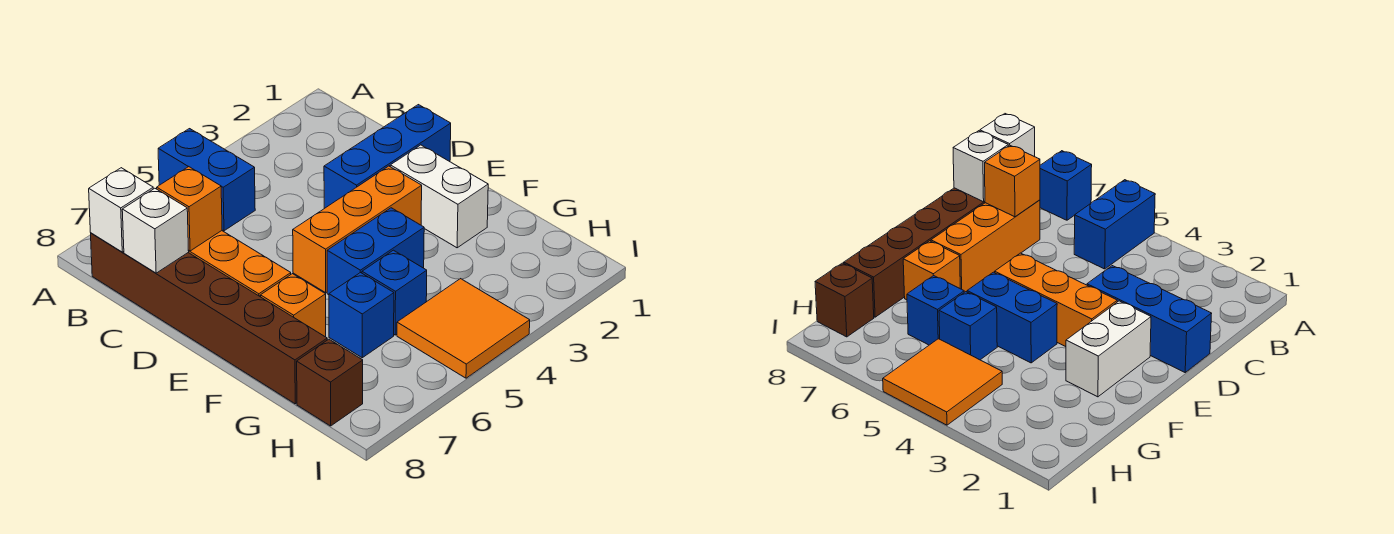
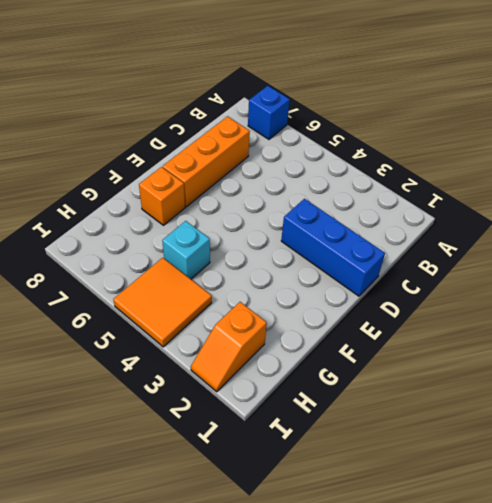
cyan 1x1 brick [162,221,210,279] -> blue 1x1 brick [362,250,427,335]
orange 1x2 slope [191,302,267,392] -> none
none -> blue 1x2 brick [158,129,255,231]
none -> brown 1x6 brick [91,233,327,404]
none -> white 1x2 brick [390,145,488,248]

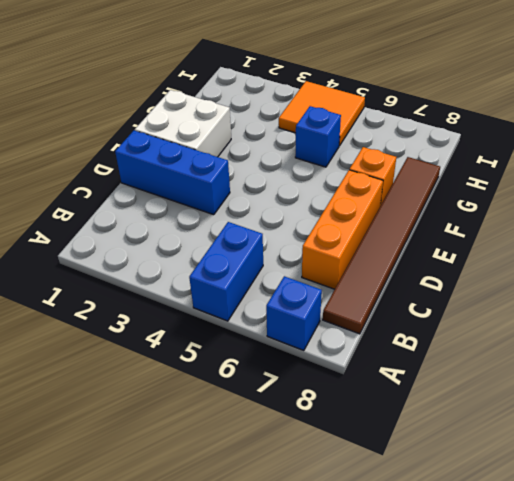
brown 1x6 tile [323,157,440,334] -> brown 1x6 brick [91,233,327,404]
white 2x2 brick [135,90,231,157] -> white 1x2 brick [390,145,488,248]
none -> orange 1x3 brick [293,166,422,293]
none -> blue 1x2 brick [327,208,424,295]
none -> blue 1x1 brick [329,272,394,358]

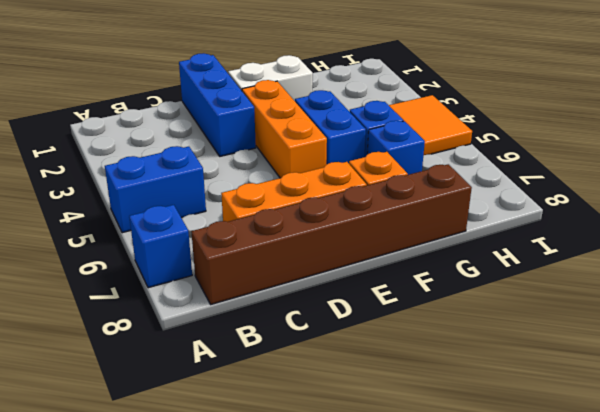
none -> brown 1x1 brick [297,339,363,426]
none -> white 1x1 brick [89,168,153,252]
none -> orange 1x1 brick [157,167,222,251]

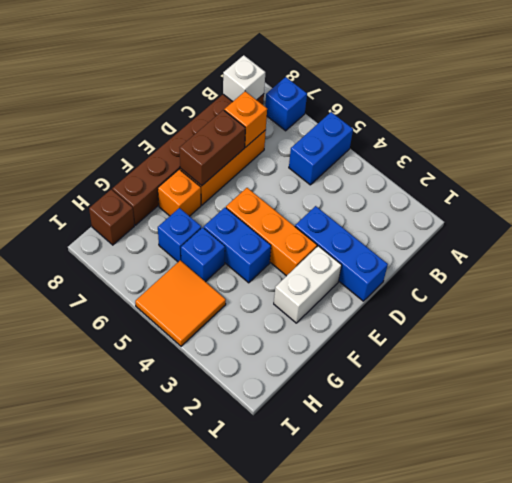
brown 1x2 brick [180,110,245,186] -> none
none -> white 1x1 brick [122,188,189,273]

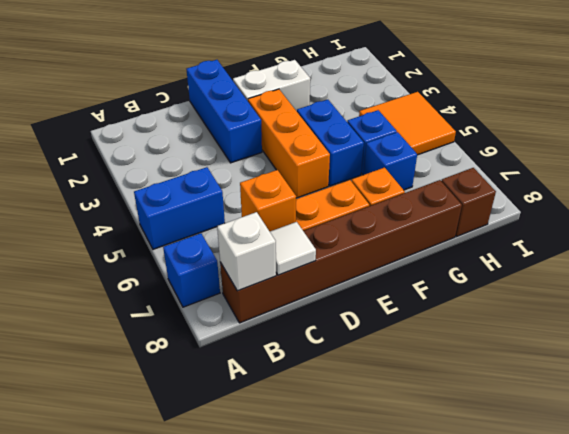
white 1x1 tile [270,222,316,275] -> white 1x1 brick [122,188,189,273]

